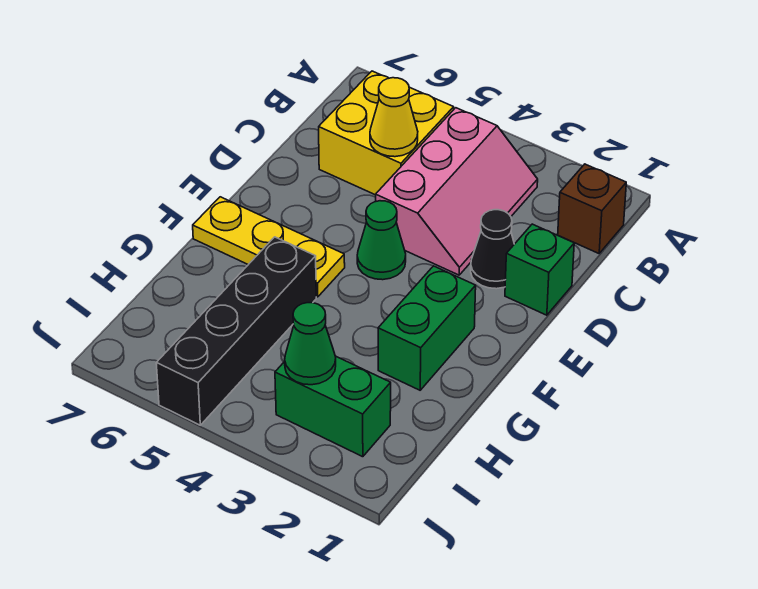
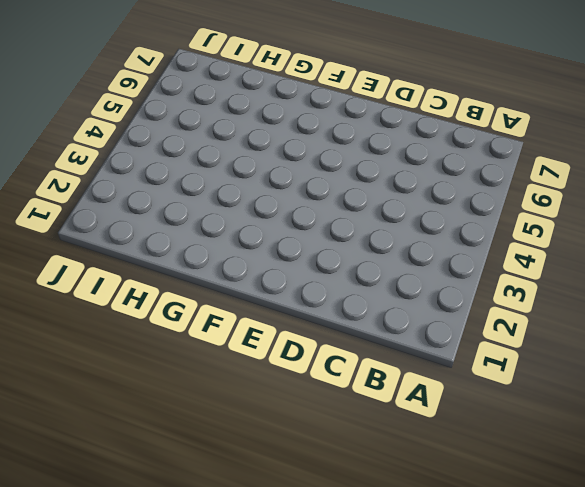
none -> brown 1x1 brick [558,164,626,253]
none -> pink 2x3 slope [376,108,538,275]
none -> yellow 2x2 brick [319,71,454,195]

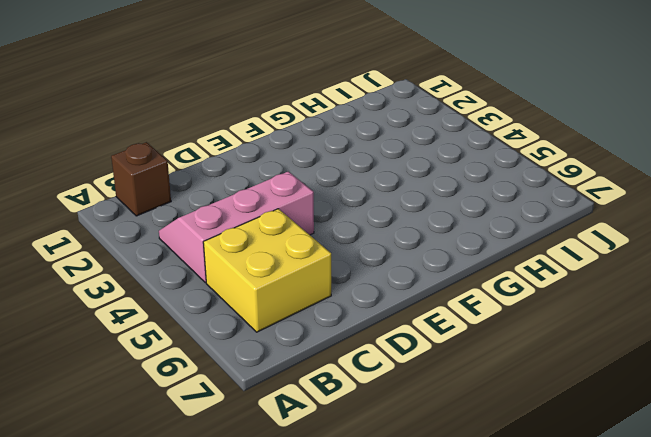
none -> green 1x1 brick [505,224,574,315]
none -> black 1x1 cone [471,210,514,289]
none -> green 1x1 cone [357,201,406,280]

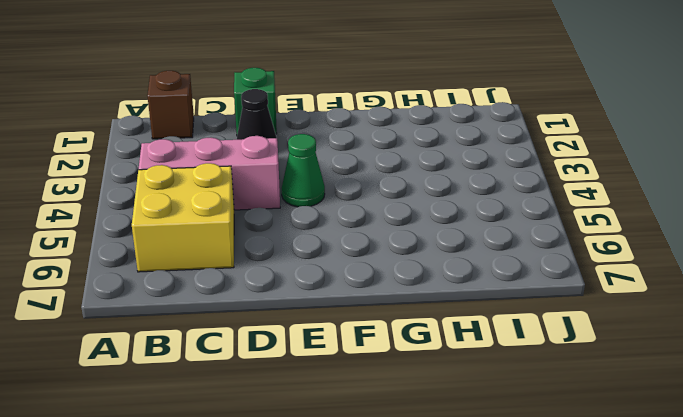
none -> green 1x2 brick [378,266,476,390]
none -> yellow 1x3 plate [193,197,345,297]
none -> black 1x4 brick [156,237,316,425]

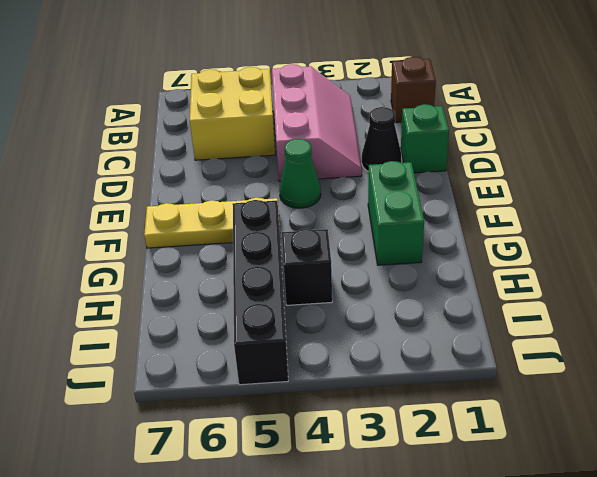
black 1x1 brick [282,229,332,305] -> none
none -> green 1x2 brick [275,356,391,457]
none -> yellow 1x1 cone [370,78,418,157]
none -> green 1x1 cone [285,303,336,385]

